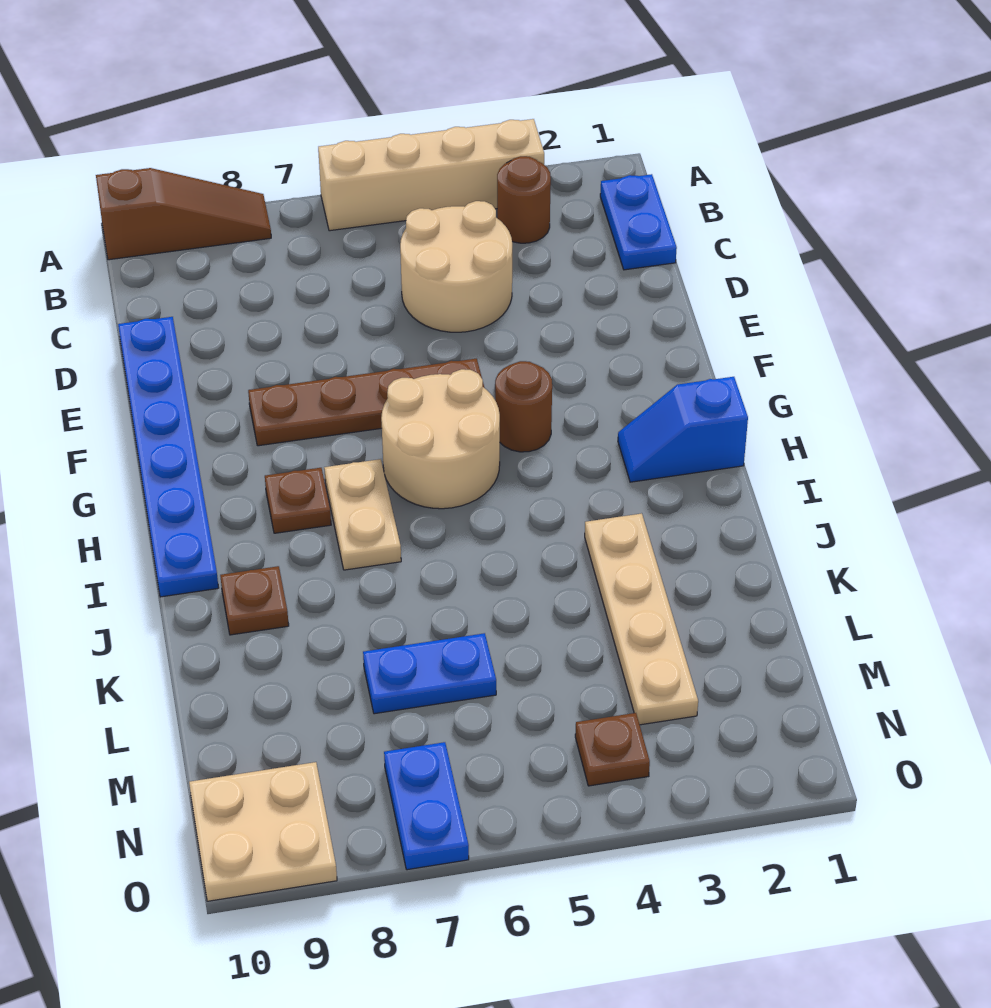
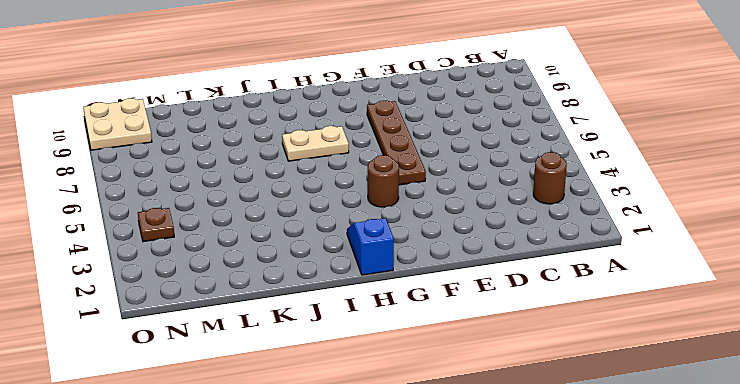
none -> tan 1x4 brick [318,119,544,231]
none -> brown 1x3 slope [96,168,271,260]
none -> blue 1x2 plate [600,174,677,270]

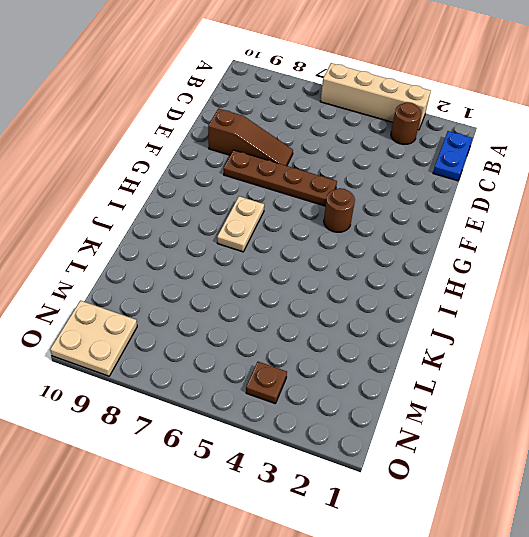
brown 1x3 slope [208,109,293,166] -> brown 1x3 slope moved to [96,168,271,260]
none -> tan 2x2 round brick [400,201,512,332]
none -> blue 1x6 plate [118,317,219,597]
none -> tan 2x2 round brick [381,369,500,509]

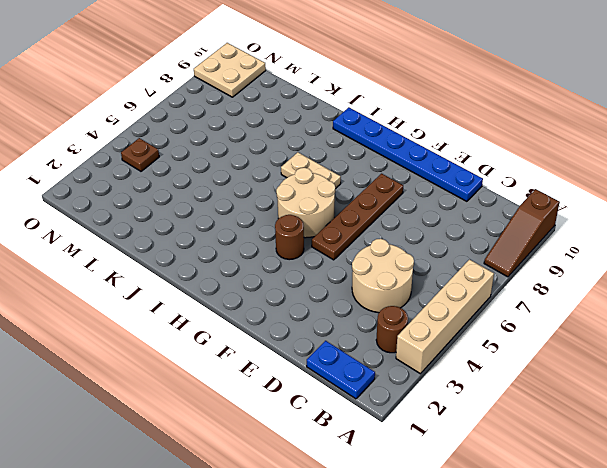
none -> blue 1x2 slope [618,377,748,482]
none -> brown 1x1 plate [265,468,331,533]
none -> tan 1x4 plate [585,513,698,725]

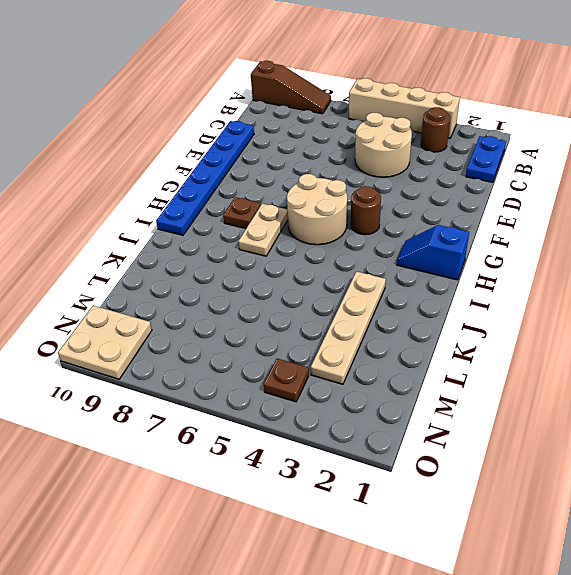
none -> brown 1x4 plate [248,359,484,446]
none -> brown 1x1 plate [220,566,289,635]
none -> blue 1x2 plate [363,633,496,714]

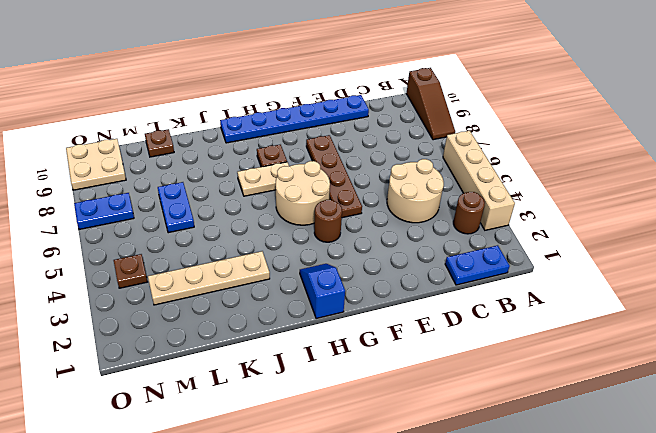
brown 1x1 plate [145,129,174,157] -> brown 1x1 plate moved to [220,566,289,635]

